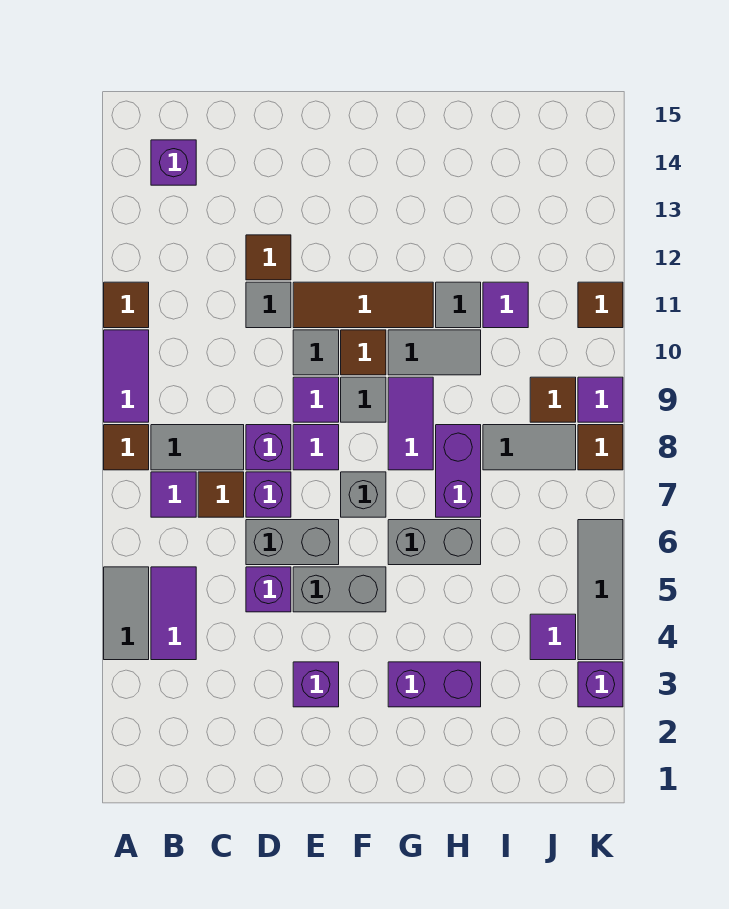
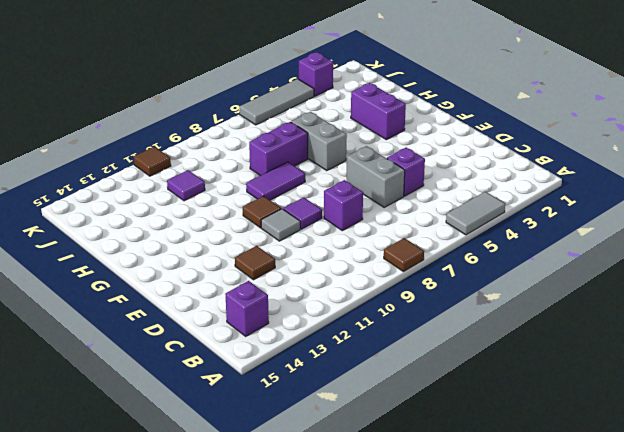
none -> purple 1x2 tile [104,330,149,422]
none -> brown 1x1 tile [104,282,149,328]
none -> purple 1x2 tile [151,567,196,660]
none -> purple 1x1 tile [151,472,196,517]

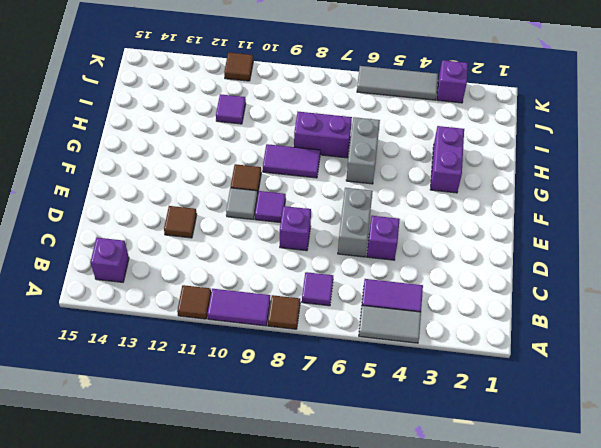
none -> grey 1x2 tile [151,425,244,470]
none -> brown 1x1 tile [198,472,244,517]
none -> purple 1x1 brick [246,472,291,517]
none -> grey 1x1 tile [246,282,291,328]

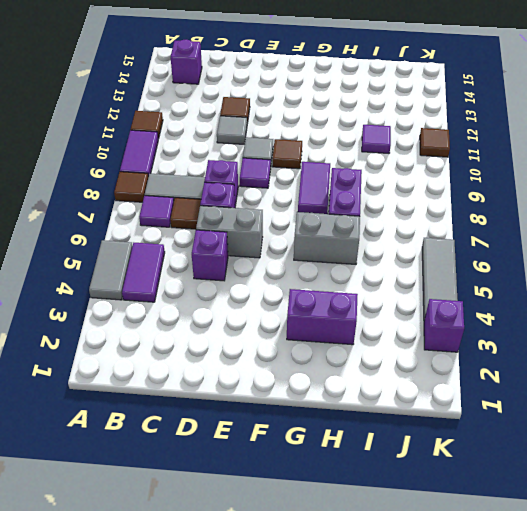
none -> purple 1x1 brick [293,662,339,707]
none -> grey 1x2 brick [293,567,386,612]
none -> purple 1x1 tile [293,425,339,470]
none -> brown 1x3 tile [293,282,433,328]

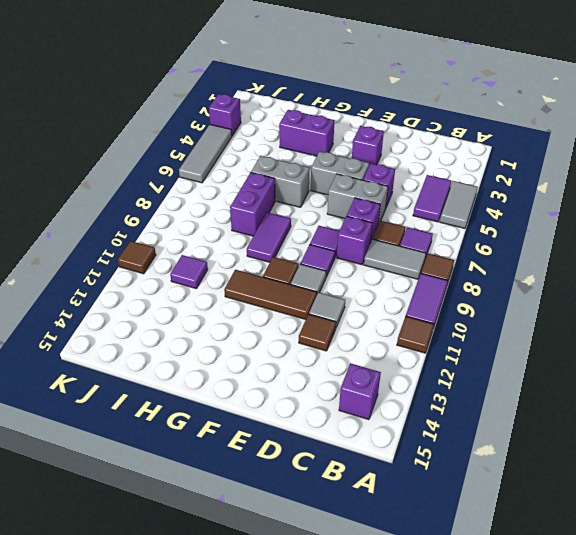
none -> grey 1x1 brick [341,472,386,517]
none -> grey 1x1 tile [341,377,386,422]
none -> grey 1x2 tile [388,330,481,375]
none -> grey 1x1 tile [436,282,481,328]

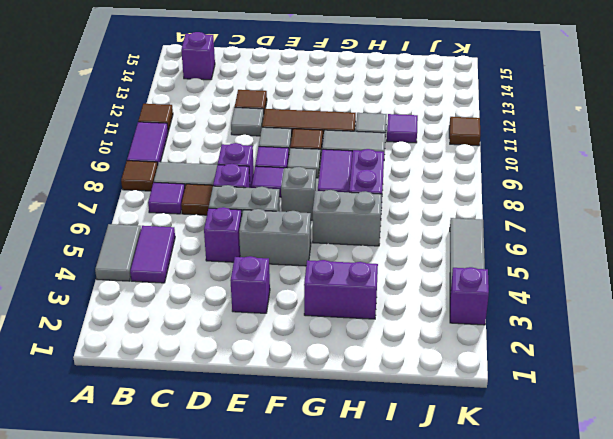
none -> grey 1x2 tile [483,425,576,470]
none -> purple 1x1 tile [530,614,576,660]
none -> brown 1x1 tile [530,377,576,422]
none -> brown 1x1 tile [578,425,623,470]

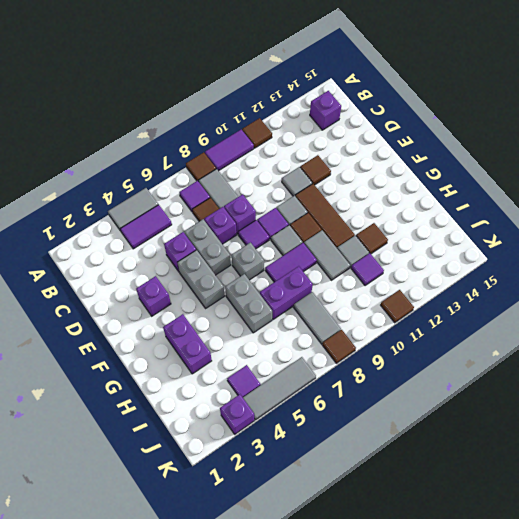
brown 1x1 tile [356,223,388,254] -> brown 1x1 tile moved to [530,377,576,422]
none -> purple 1x1 tile [578,377,623,422]

